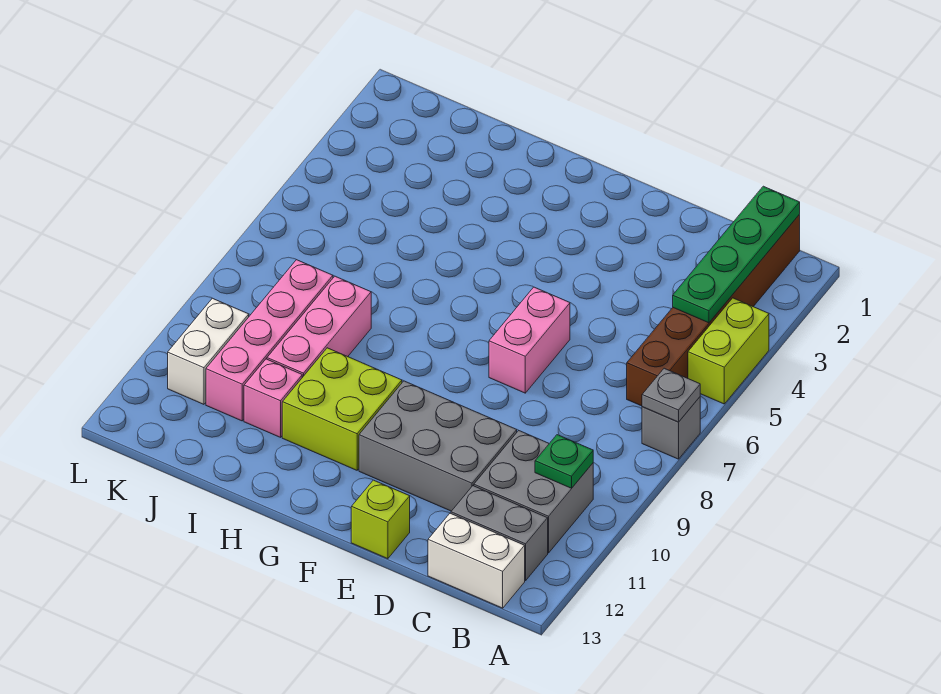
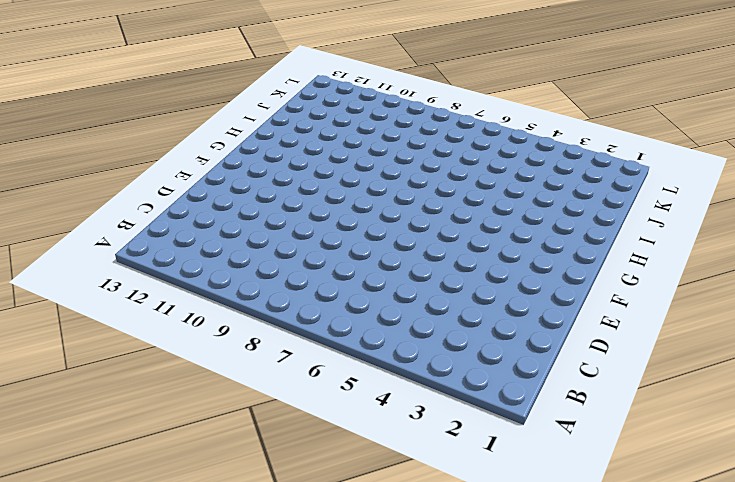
none -> lime 1x2 brick [688,298,769,404]
none -> grey 1x1 brick [642,397,700,459]
none -> brown 1x6 brick [627,215,800,406]

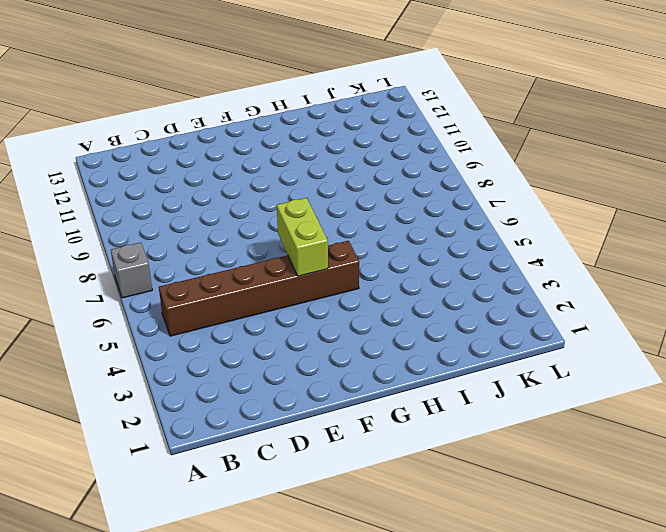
brown 1x6 brick [159,241,359,336] -> brown 1x6 brick turned to [627,215,800,406]
lime 1x2 brick [277,198,328,276] -> lime 1x2 brick moved to [688,298,769,404]
none -> grey 2x2 brick [474,430,593,553]
none -> grey 1x2 brick [451,486,548,581]
none -> white 1x2 brick [428,513,525,608]

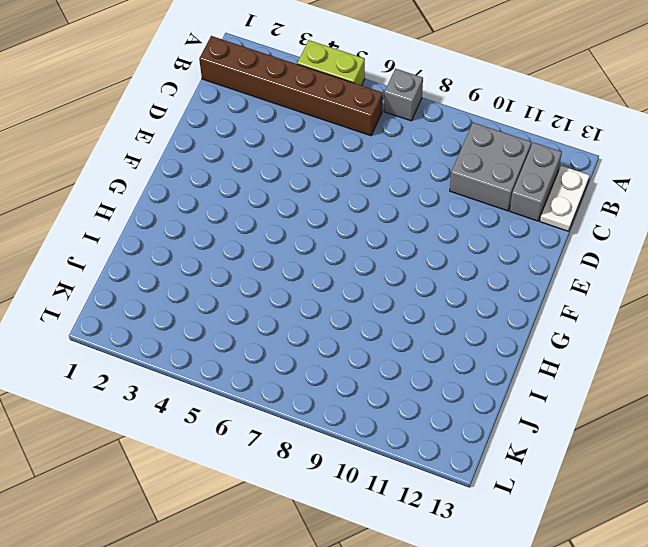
white 1x2 plate [540,166,590,231] -> white 1x2 brick [428,513,525,608]
none -> grey 2x3 brick [359,381,517,511]
none -> pink 1x2 brick [489,287,570,393]
none -> lime 1x1 brick [351,480,410,559]

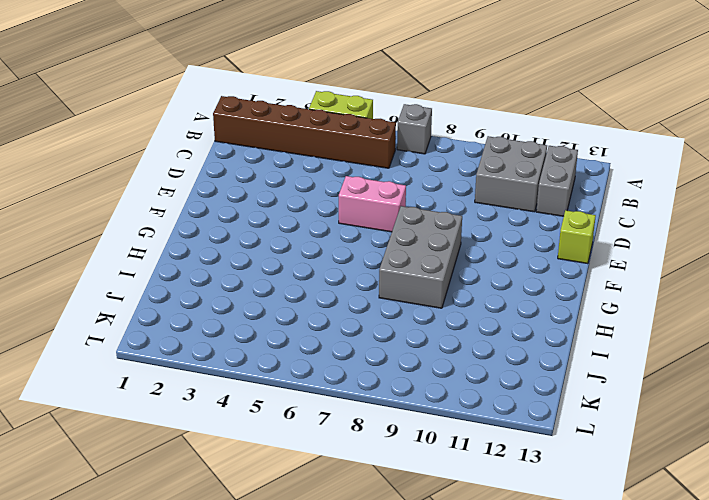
grey 2x3 brick [379,206,462,308] -> grey 2x3 brick moved to [359,381,517,511]
none -> white 1x2 brick [428,513,525,608]
none -> lime 2x2 brick [282,348,402,470]
none -> pink 1x3 brick [267,276,371,377]

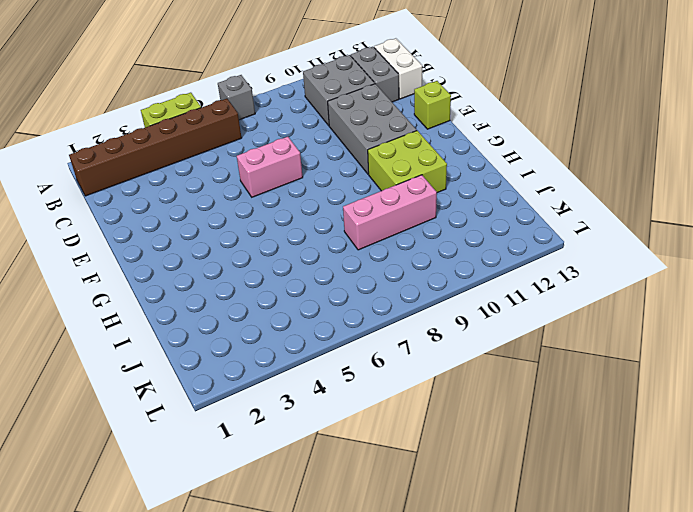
none -> pink 1x1 brick [244,359,302,437]
none -> pink 1x4 brick [206,260,333,421]
none -> white 1x2 brick [168,298,249,404]

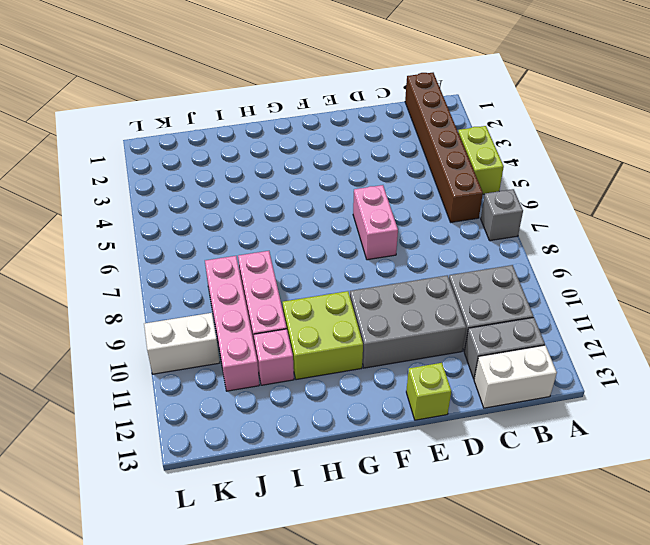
white 1x2 brick [144,313,220,374] -> white 1x2 brick turned to [168,298,249,404]
none -> grey 1x1 plate [642,368,700,422]
none -> green 1x4 plate [673,186,800,323]
none -> green 1x1 plate [535,435,593,488]

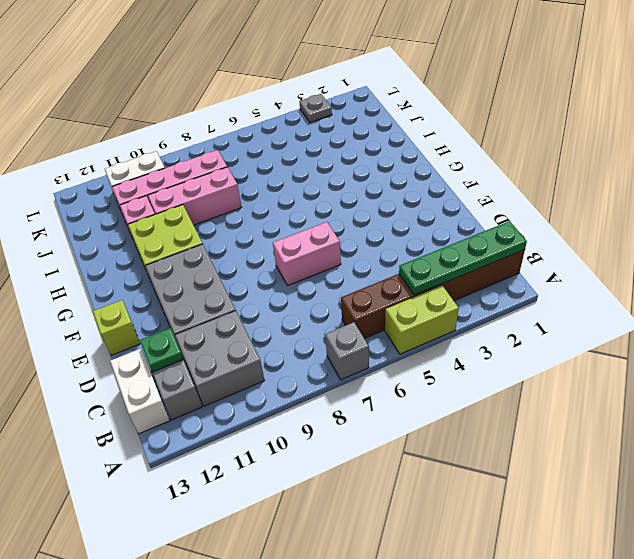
green 1x1 plate [140,328,184,372] -> green 1x1 plate moved to [535,435,593,488]
grey 1x1 plate [299,94,332,123] -> grey 1x1 plate moved to [642,368,700,422]

